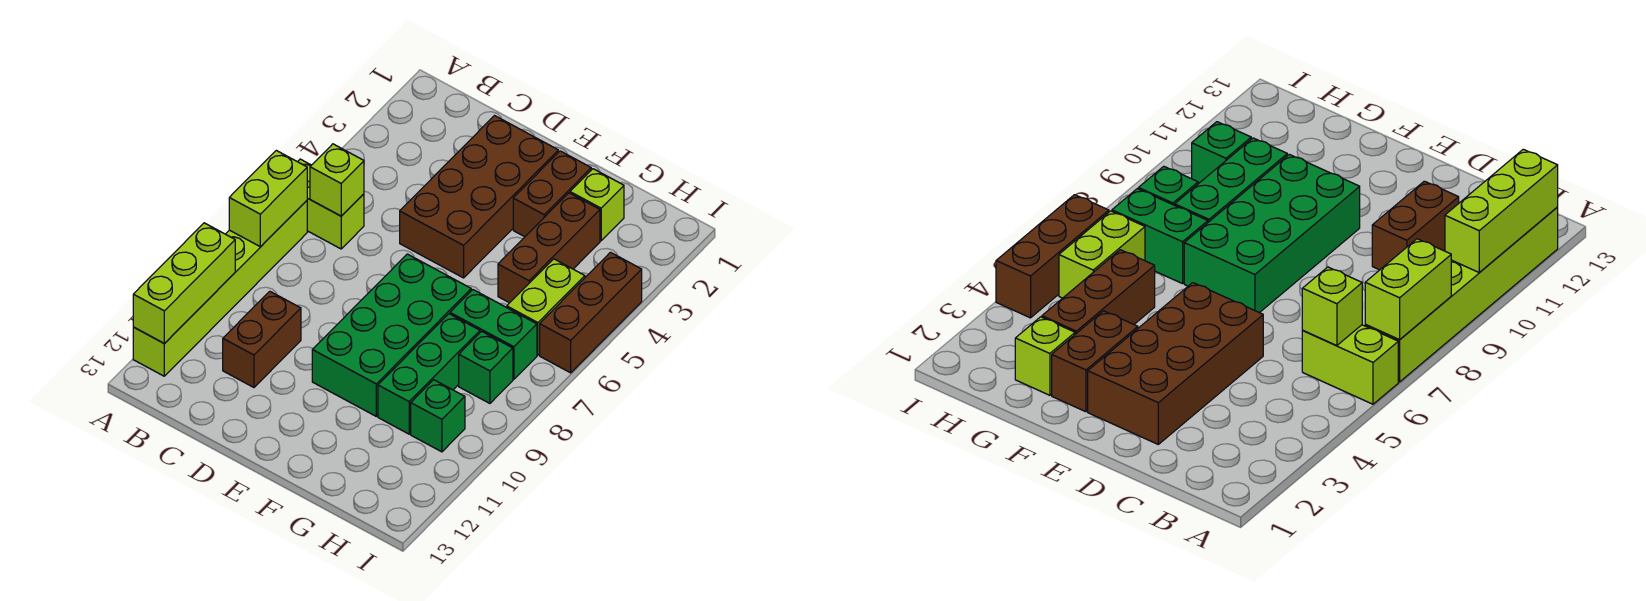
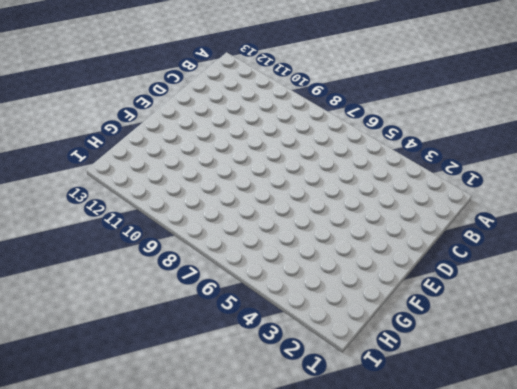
none -> lime 1x2 brick [298,159,364,249]
none -> lime 1x6 brick [133,201,307,376]
none -> brown 1x2 brick [223,291,301,387]

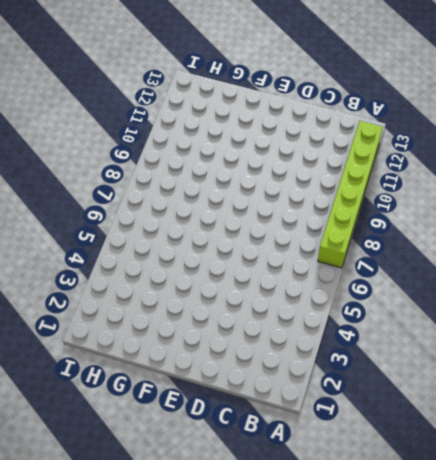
none -> lime 1x2 brick [298,159,364,249]
none -> brown 1x2 brick [223,291,301,387]
none -> brown 2x4 brick [400,116,558,278]

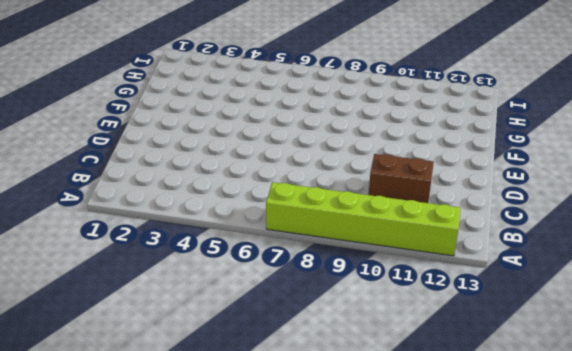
none -> lime 1x2 brick [298,159,364,249]
none -> brown 2x4 brick [400,116,558,278]
none -> green 2x4 brick [312,254,471,416]

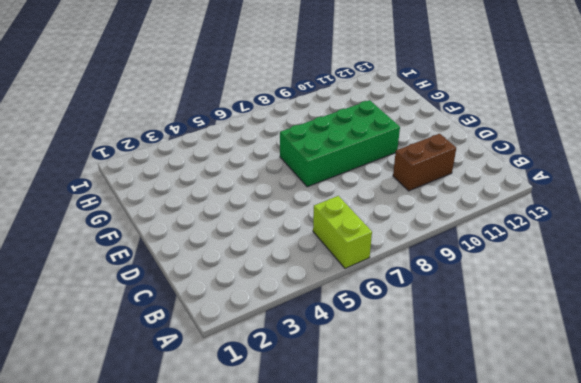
none -> lime 1x6 brick [133,201,307,376]
none -> brown 2x4 brick [400,116,558,278]
none -> brown 1x2 brick [513,151,591,237]

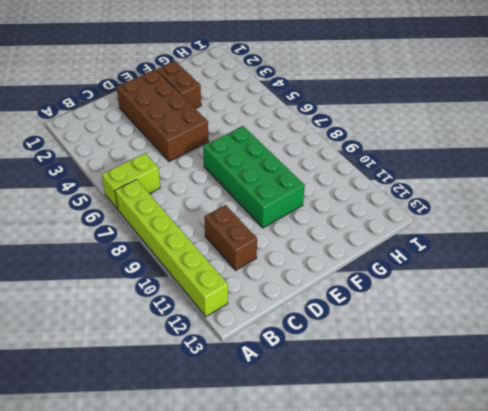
none -> lime 1x1 brick [570,169,624,241]
none -> brown 1x3 brick [498,193,600,303]
none -> green 1x2 brick [450,290,537,379]

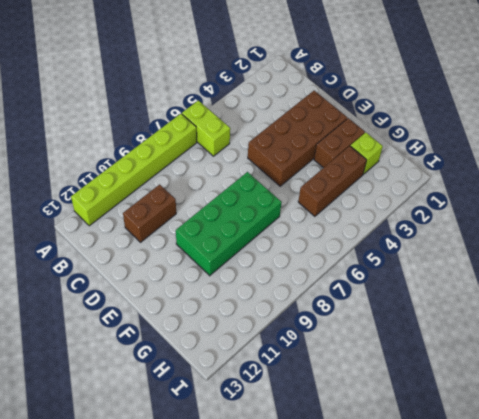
none -> green 1x2 brick [450,290,537,379]
none -> green 1x3 brick [378,314,480,434]
none -> lime 1x2 brick [507,259,585,355]

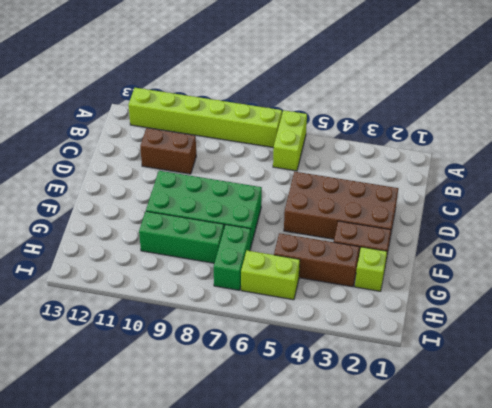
none -> green 1x1 brick [459,331,513,403]
none -> green 1x1 brick [411,380,465,452]
none -> brown 1x3 brick [540,252,642,373]

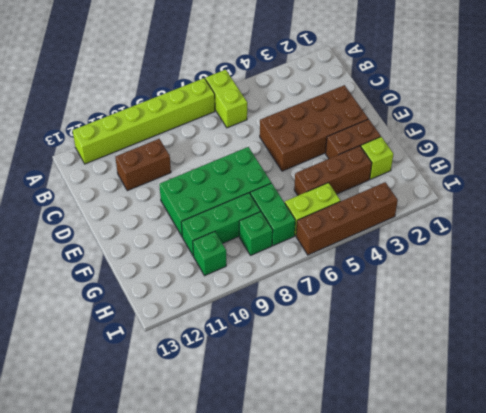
brown 1x4 brick [296,182,398,255] -> brown 1x3 brick [540,252,642,373]
none -> lime 1x2 brick [229,150,307,247]
none -> lime 1x3 brick [133,223,235,344]
none -> lime 1x1 brick [310,144,364,216]

